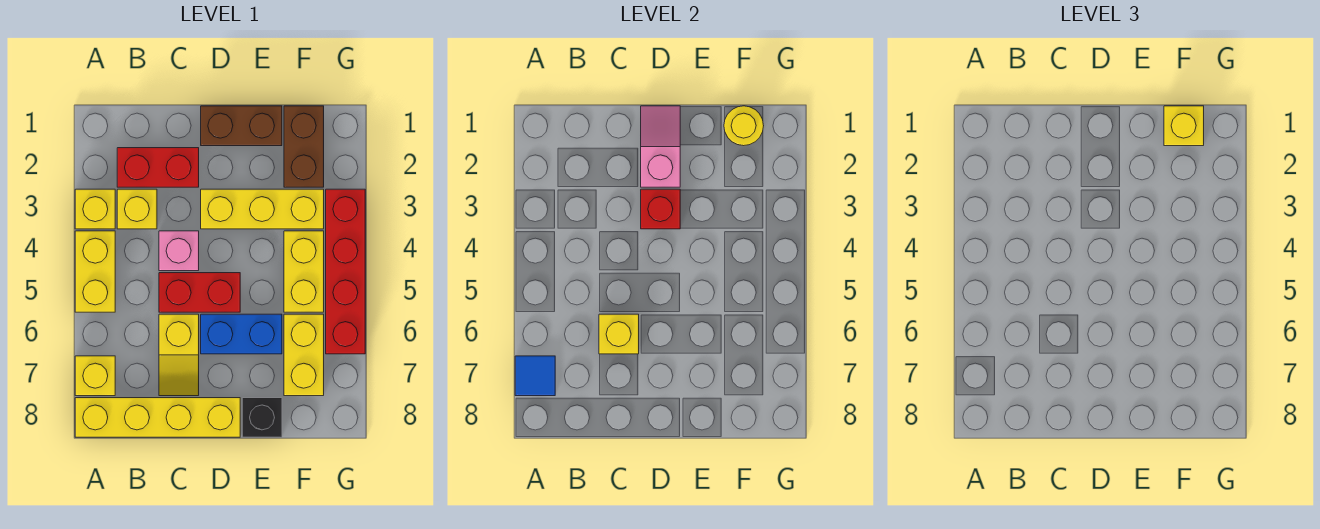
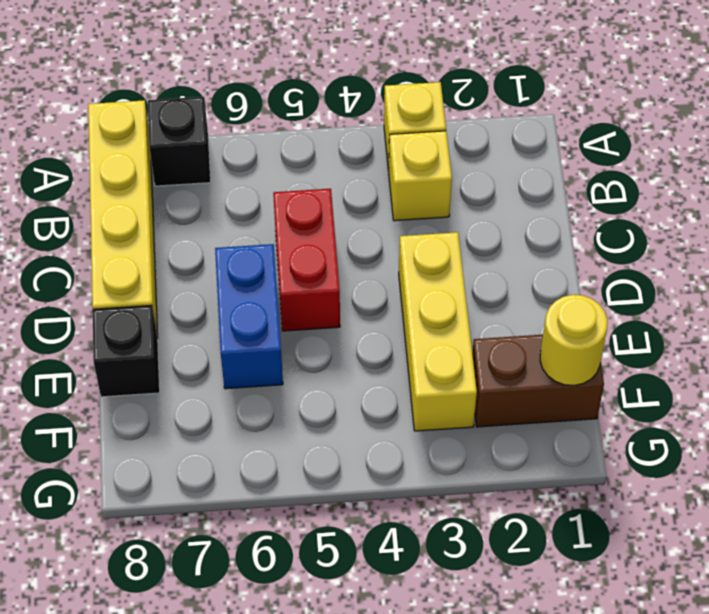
black 1x1 brick [148,97,211,186] -> yellow 1x1 brick [75,356,115,396]
none -> yellow 1x2 brick [75,231,115,312]
none -> red 1x2 brick [117,148,199,187]
none -> pink 1x1 brick [159,231,199,271]

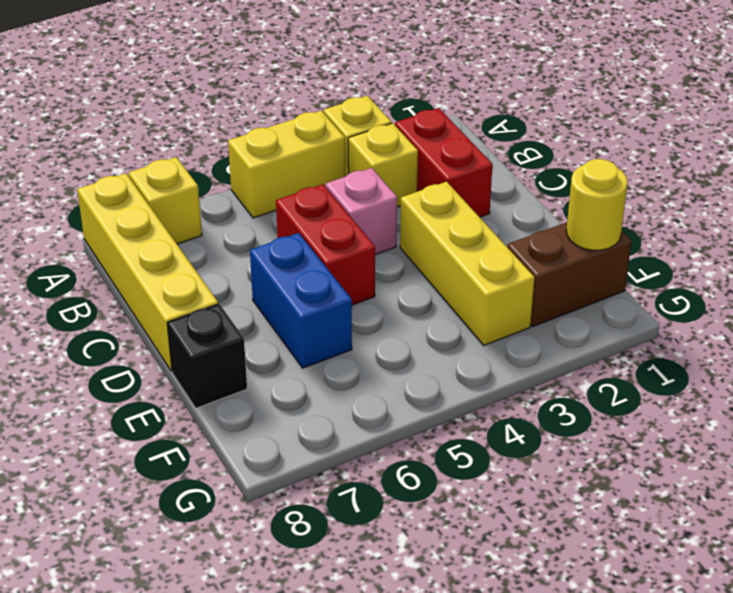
none -> yellow 1x2 slope [159,314,199,396]
none -> brown 1x2 brick [201,106,282,146]
none -> yellow 1x2 brick [284,231,324,312]

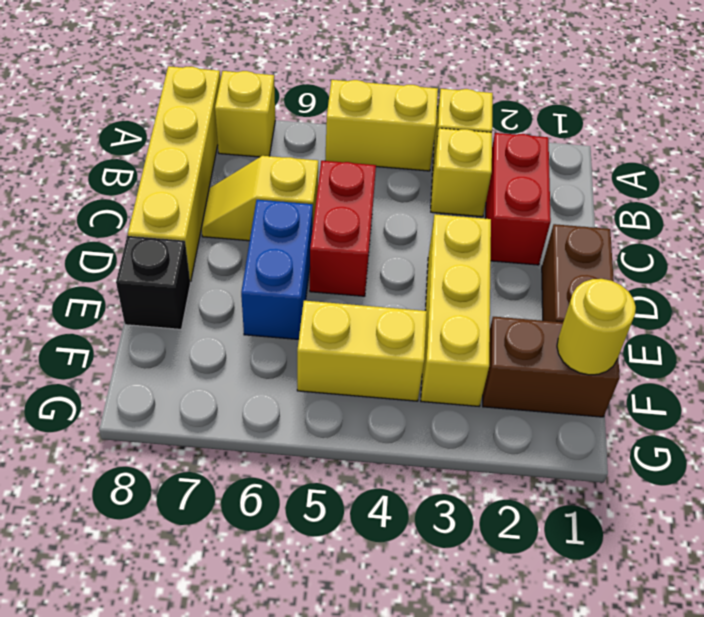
none -> pink 1x1 brick [159,231,199,271]
none -> yellow 1x2 brick [284,314,324,396]
none -> red 1x4 brick [326,189,365,354]

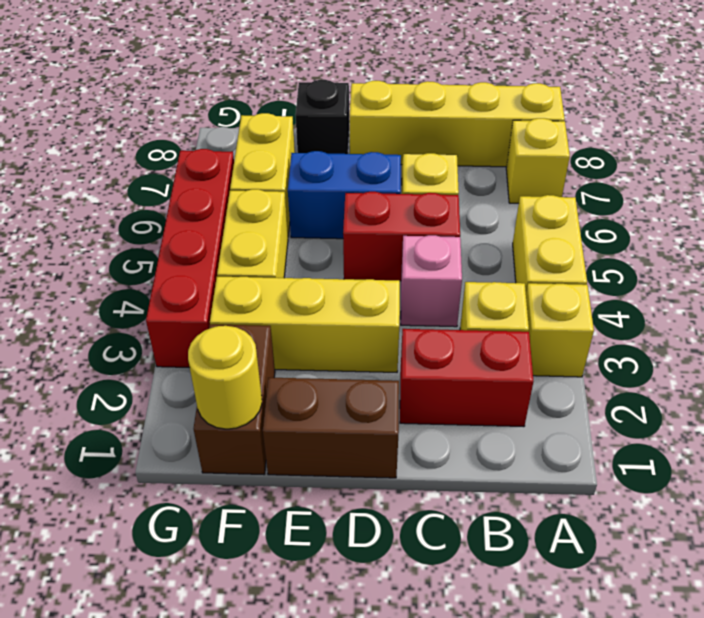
none -> blue 1x1 tile [515,356,555,396]
none -> yellow 1x1 brick [599,314,639,354]
none -> pink 1x2 slope [641,106,680,187]

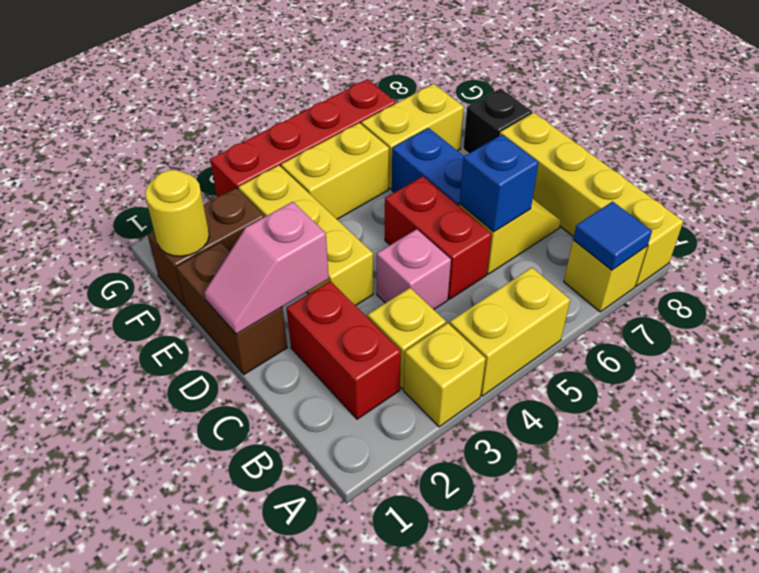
blue 1x1 brick [459,135,539,232] -> yellow 1x1 brick [599,314,639,354]
none -> red 1x1 brick [641,189,680,229]
none -> yellow 1x1 brick [1164,106,1204,146]

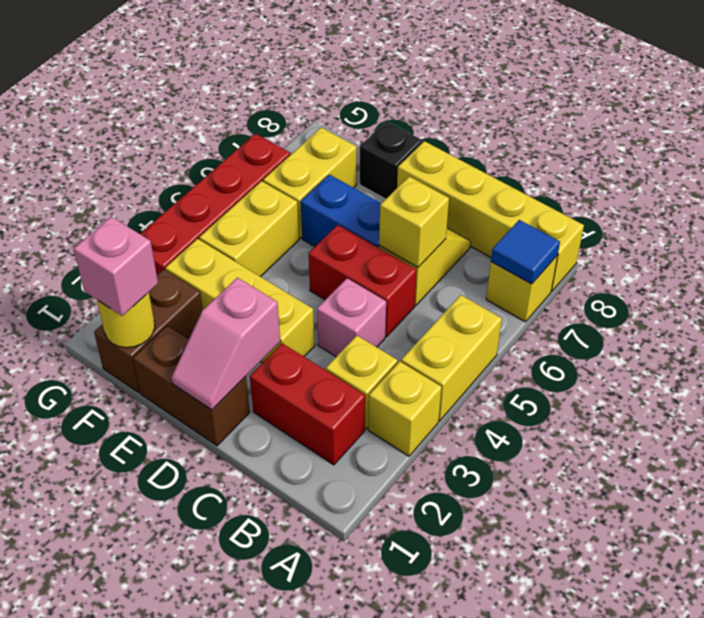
pink 1x1 brick [74,217,158,316] -> yellow 1x1 brick [1164,106,1204,146]
none -> red 1x1 brick [641,189,680,229]

